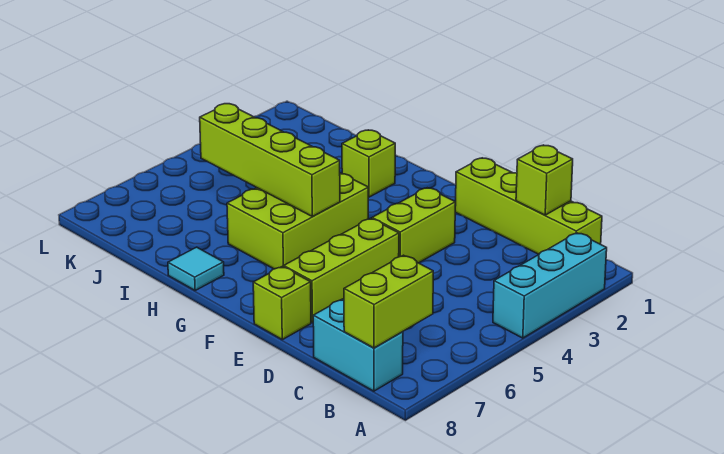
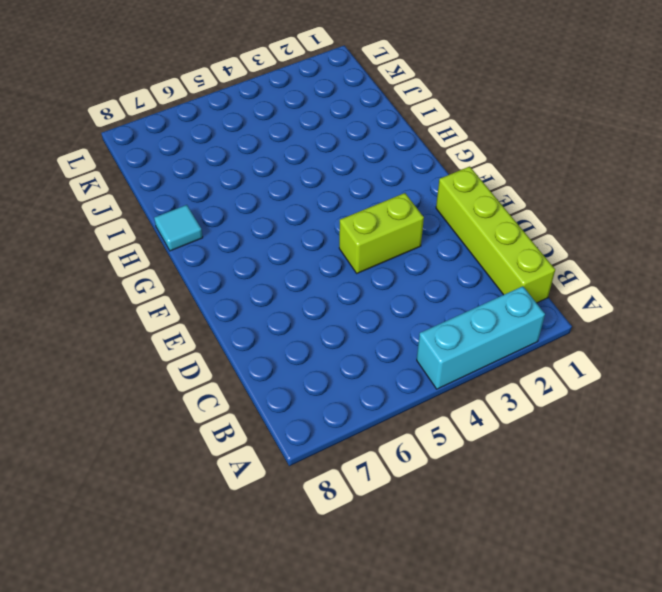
none -> cyan 1x2 brick [313,299,403,391]
none -> lime 1x3 brick [284,218,399,323]
none -> lime 1x1 brick [253,266,311,340]

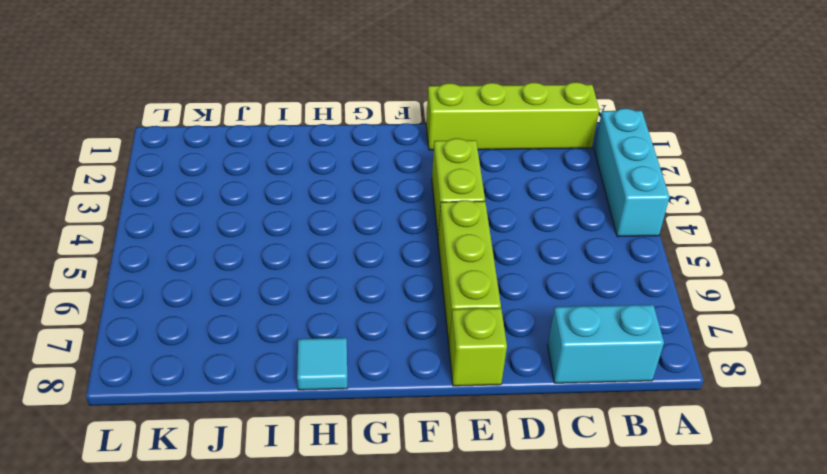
none -> lime 2x3 brick [227,173,368,269]
none -> lime 1x1 brick [342,130,395,197]
none -> lime 1x2 brick [344,255,433,348]

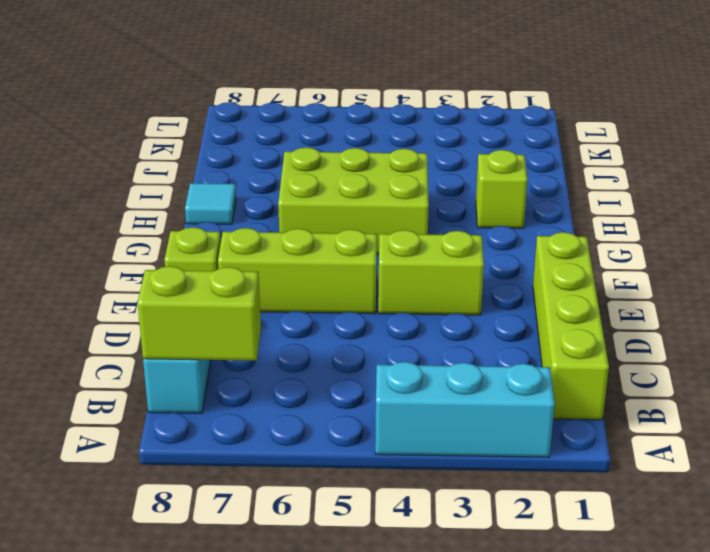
none -> lime 1x1 brick [516,145,573,215]
none -> lime 1x4 brick [200,104,340,216]

